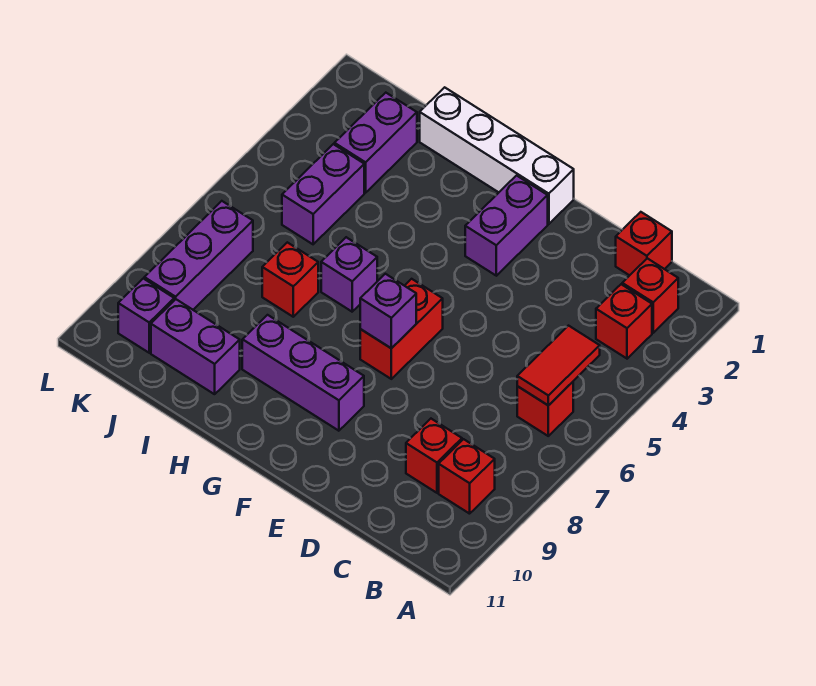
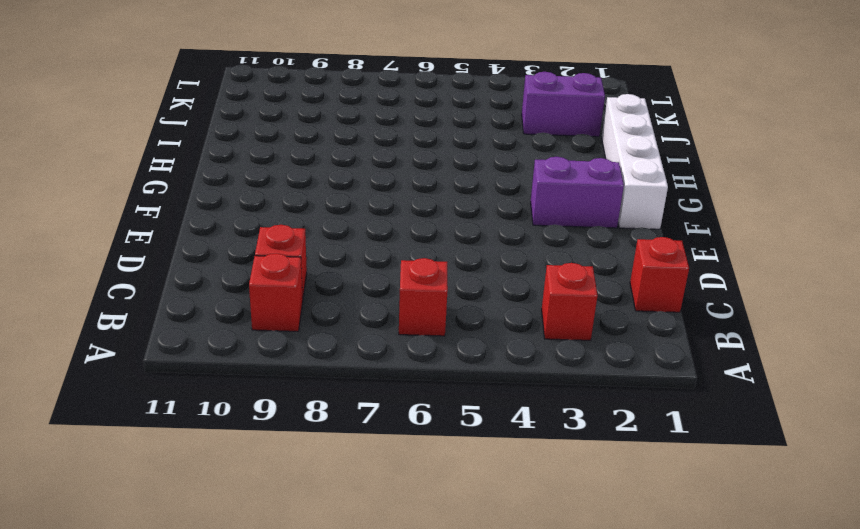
none -> red 1x1 brick [622,258,678,333]
none -> red 1x2 brick [360,279,443,379]
none -> purple 1x3 brick [242,315,364,431]

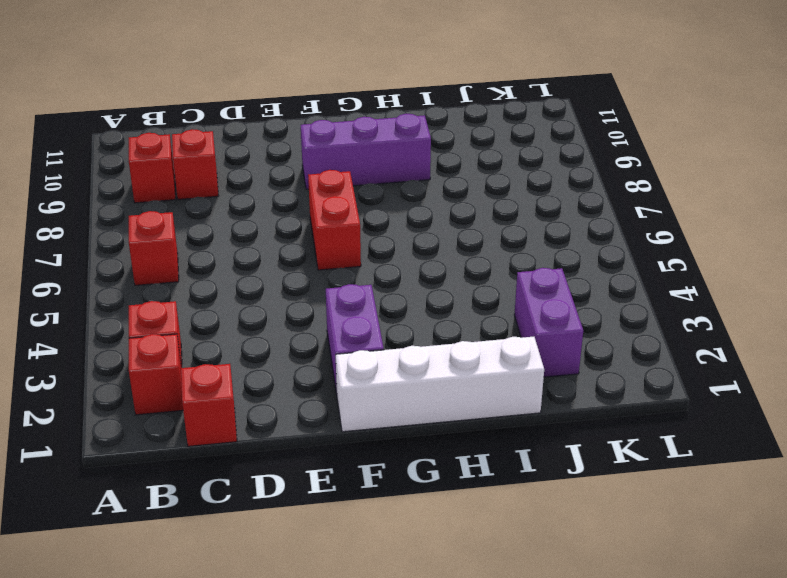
none -> purple 1x1 brick [321,237,377,312]
none -> red 1x1 brick [262,242,318,317]
none -> purple 1x2 brick [151,299,240,394]

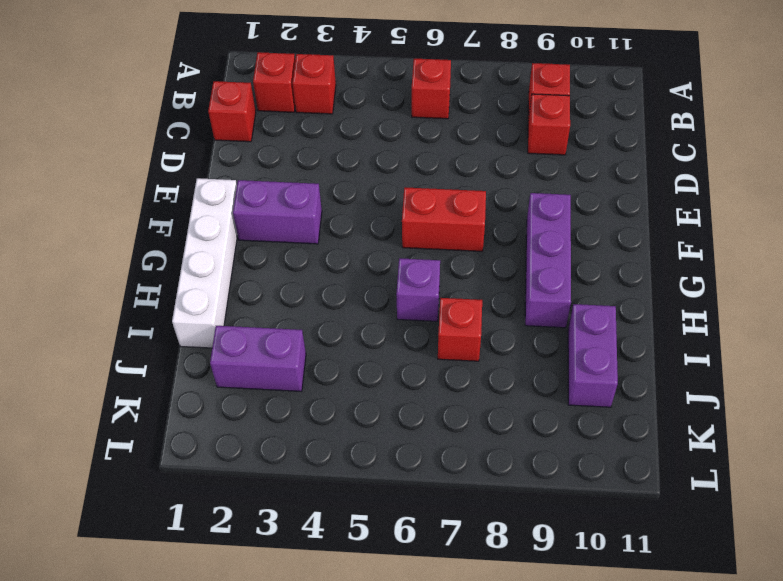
none -> purple 1x2 brick [282,144,364,244]
none -> purple 1x3 brick [144,201,253,310]
none -> purple 1x1 brick [118,278,174,353]

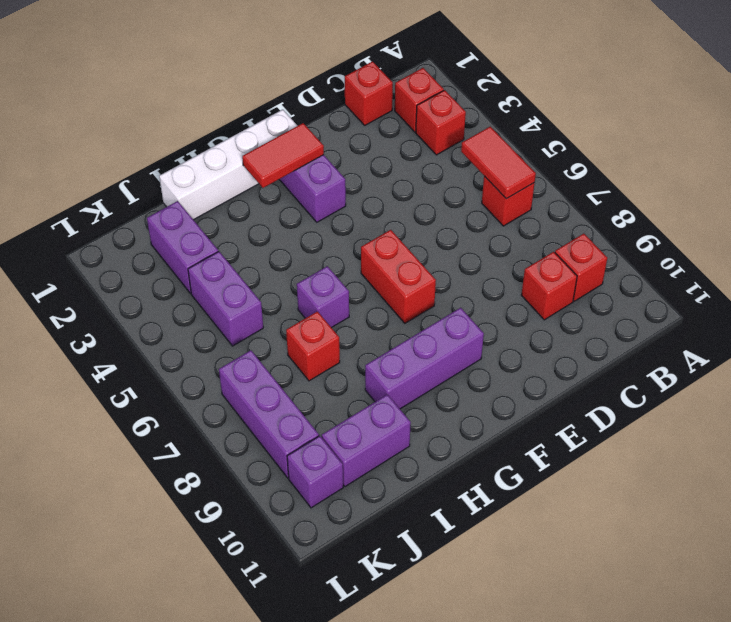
red 1x2 tile [242,123,324,188] -> none
none -> purple 1x1 brick [360,274,416,348]

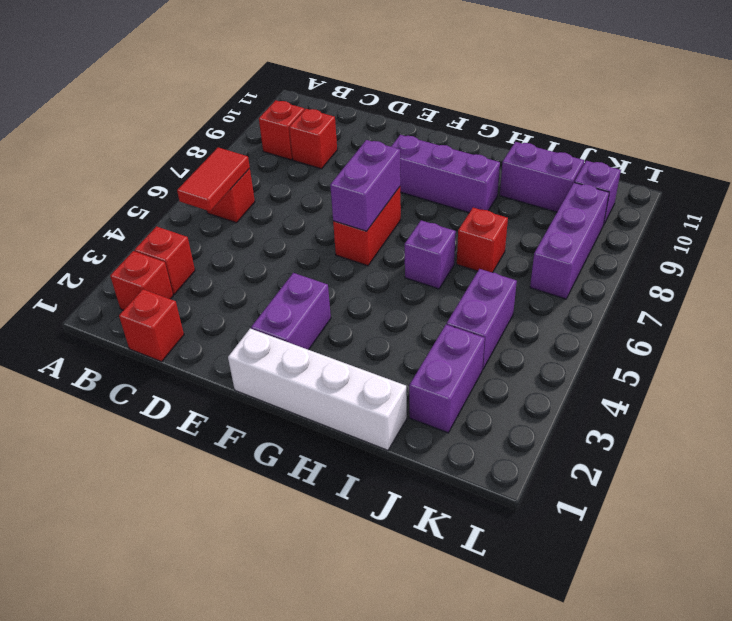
purple 1x2 brick [330,140,400,231] -> purple 1x1 brick [360,274,416,348]

